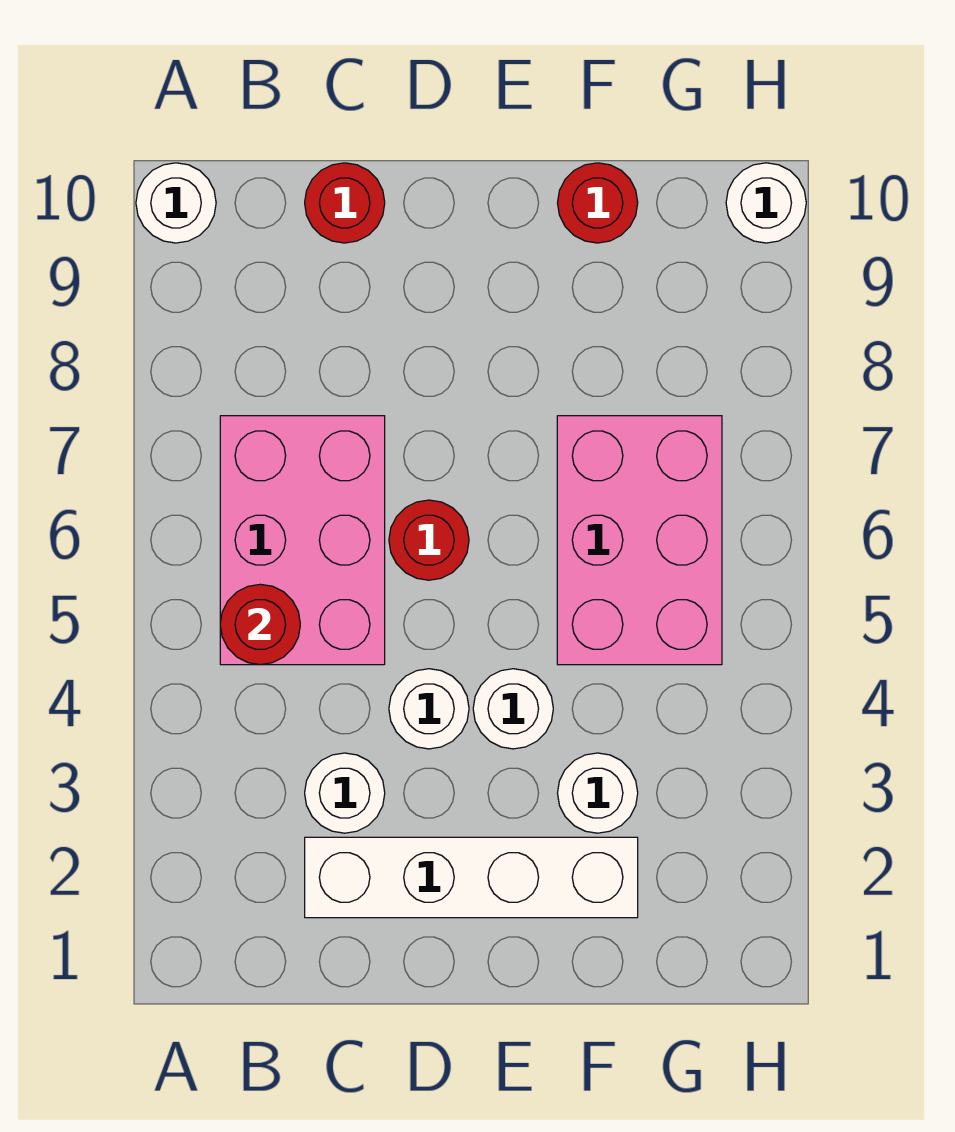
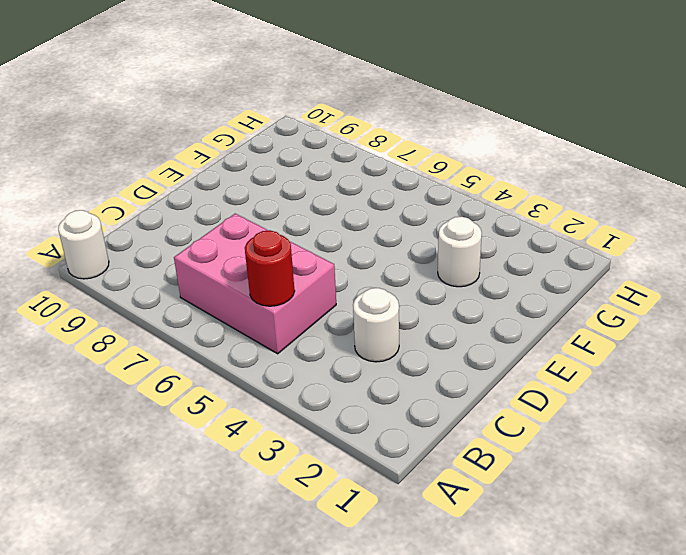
none -> white 1x4 brick [305,837,638,918]
none -> red 1x1 round brick [305,163,385,243]
none -> white 1x1 round brick [389,669,469,749]

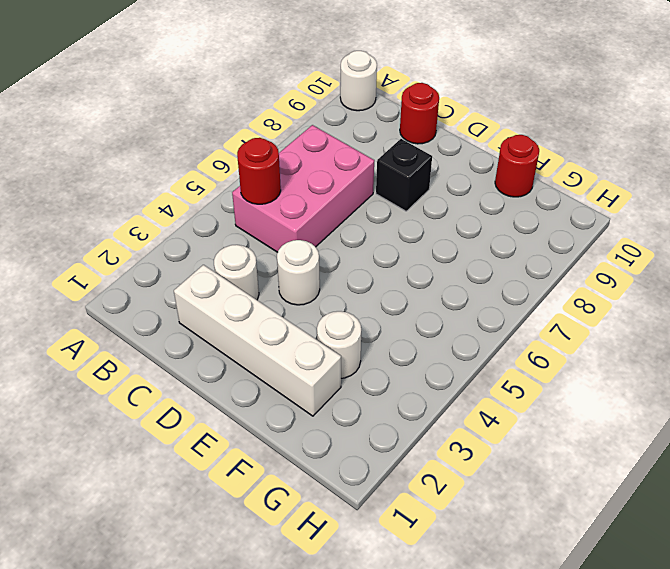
black 1x1 brick [376,139,432,211] -> none
none -> red 1x1 round brick [389,500,469,580]
none -> white 1x1 round brick [473,669,553,749]
none -> pink 2x3 brick [557,416,722,665]

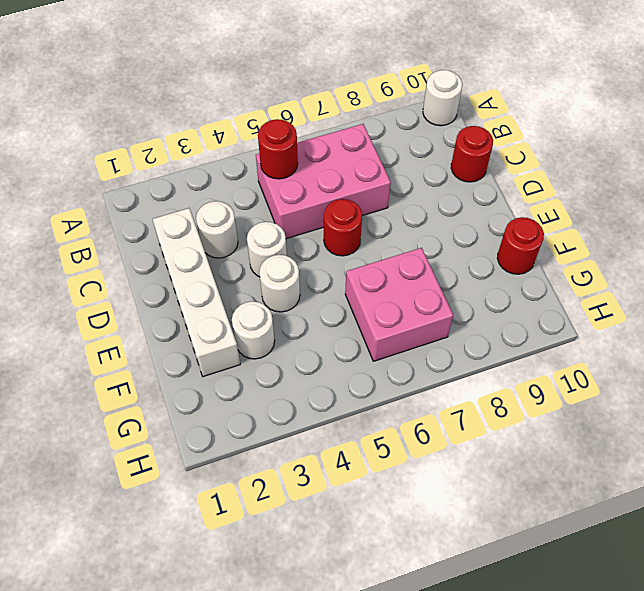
pink 2x2 brick [345,248,453,361] -> pink 2x3 brick [557,416,722,665]
none -> white 1x1 round brick [726,163,806,243]

